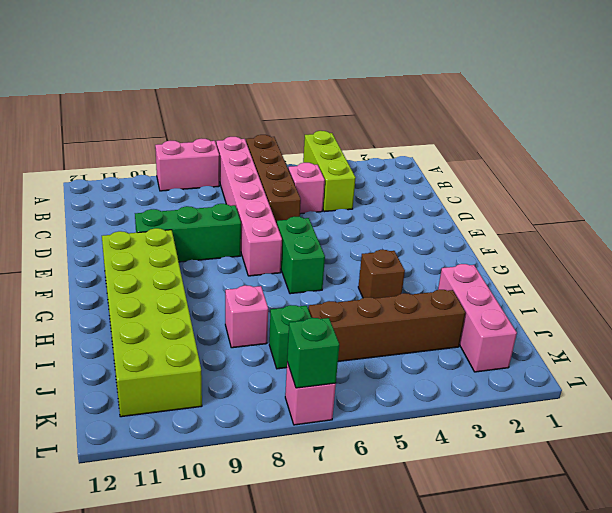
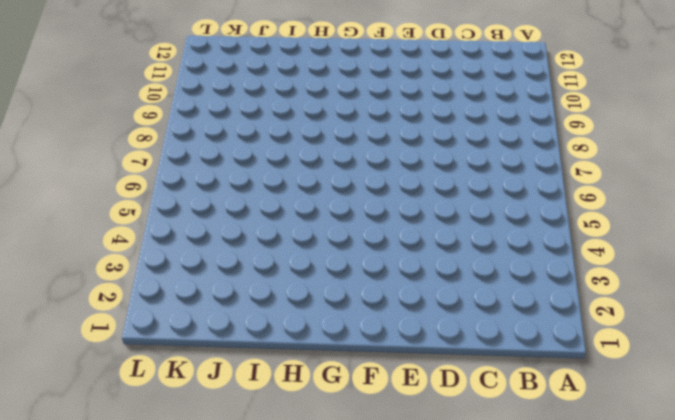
none -> lime 1x3 brick [303,131,356,212]
none -> brown 1x4 brick [246,135,301,224]
none -> pink 1x6 brick [216,137,282,276]

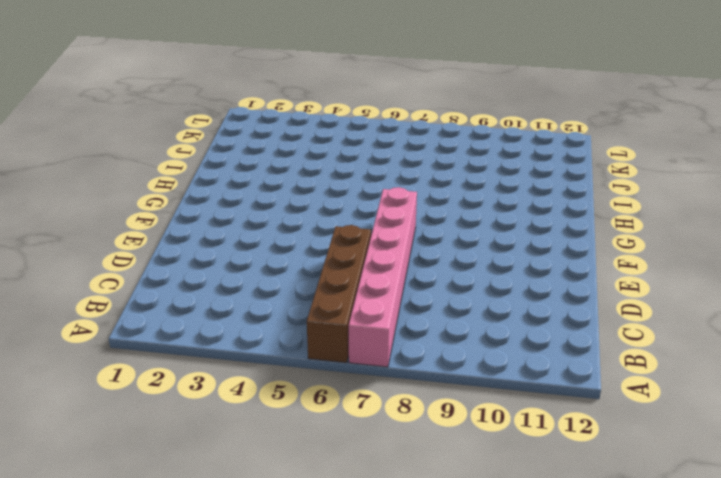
none -> lime 1x3 brick [303,131,356,212]
none -> pink 1x2 brick [155,139,219,191]
none -> pink 1x1 brick [288,163,325,214]

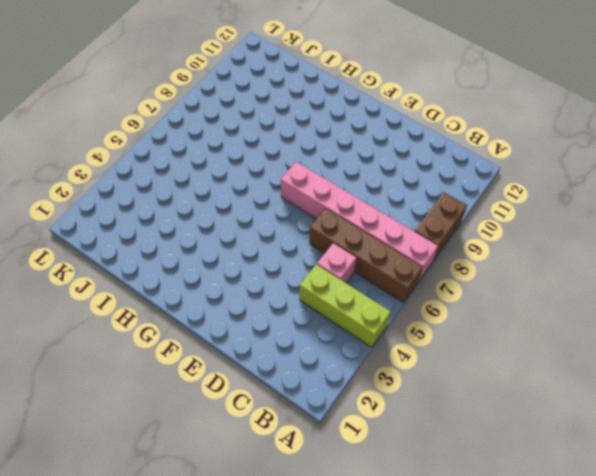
brown 1x2 brick [415,192,467,259] -> pink 1x2 brick [155,139,219,191]
none -> green 1x3 brick [135,204,241,262]
none -> green 1x2 brick [277,216,325,294]
none -> lime 2x6 brick [102,228,202,417]

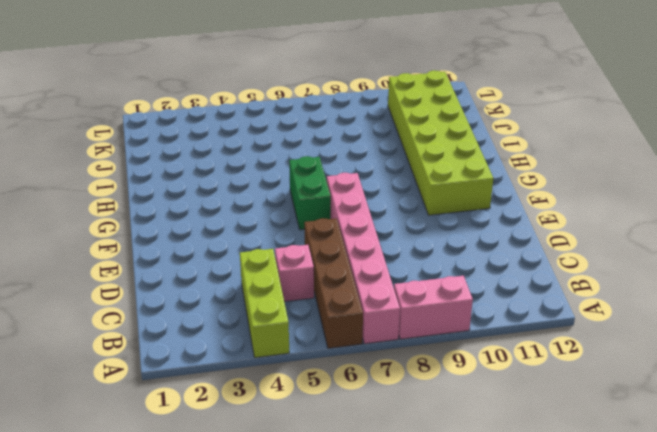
none -> green 1x3 brick [135,204,241,262]
none -> brown 1x1 brick [358,250,405,298]
none -> pink 1x3 brick [438,264,517,372]

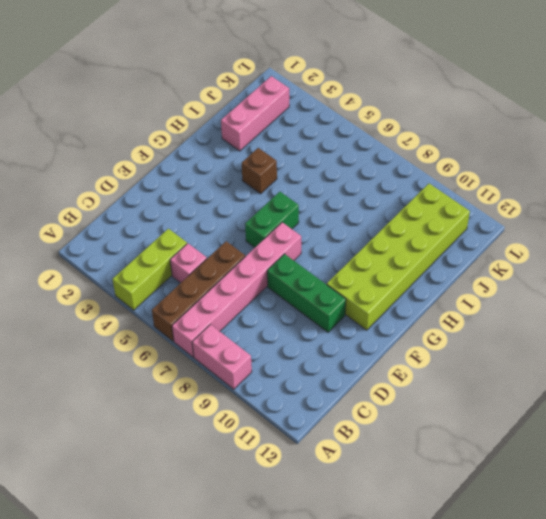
none -> pink 1x1 brick [225,285,268,348]
none -> brown 1x4 brick [308,290,466,362]
none -> green 1x1 brick [269,305,311,369]

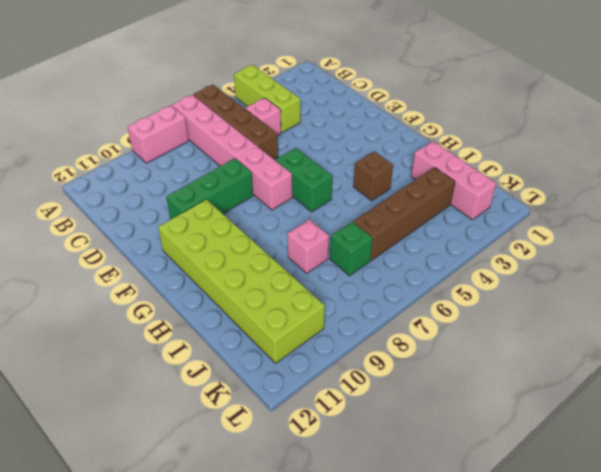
none -> pink 1x1 brick [285,362,336,425]
none -> green 1x1 brick [287,318,339,388]

